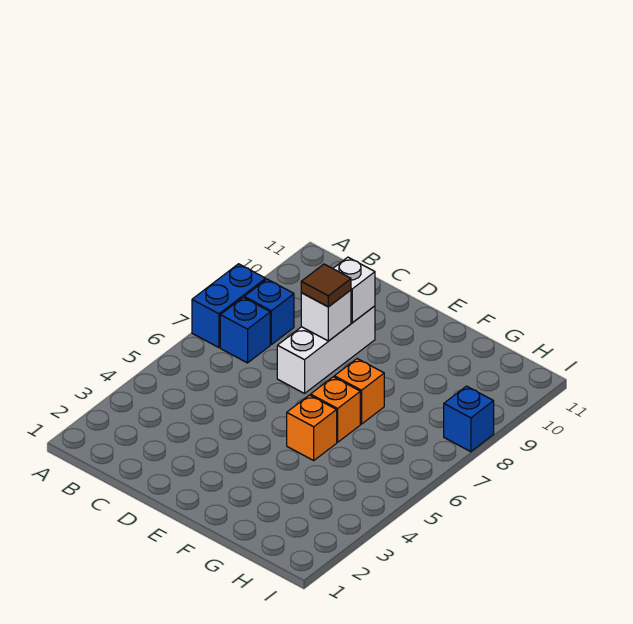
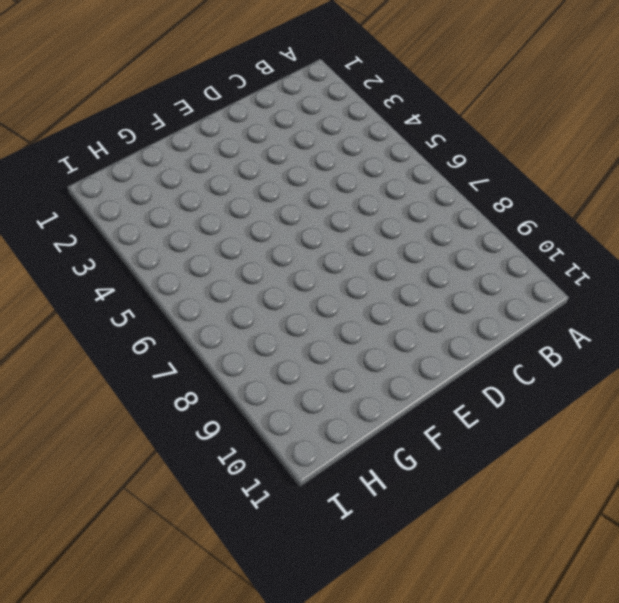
none -> blue 1x2 brick [192,264,266,348]
none -> blue 1x1 brick [220,297,270,363]

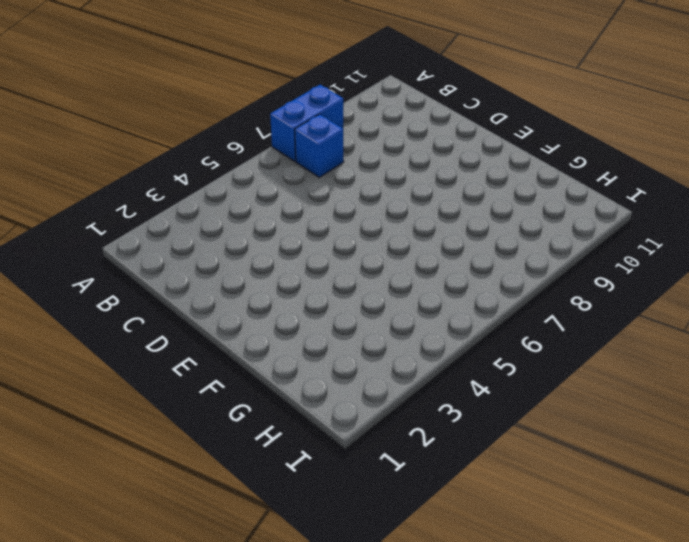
none -> blue 1x1 brick [244,279,294,345]
none -> white 1x3 brick [277,306,375,393]

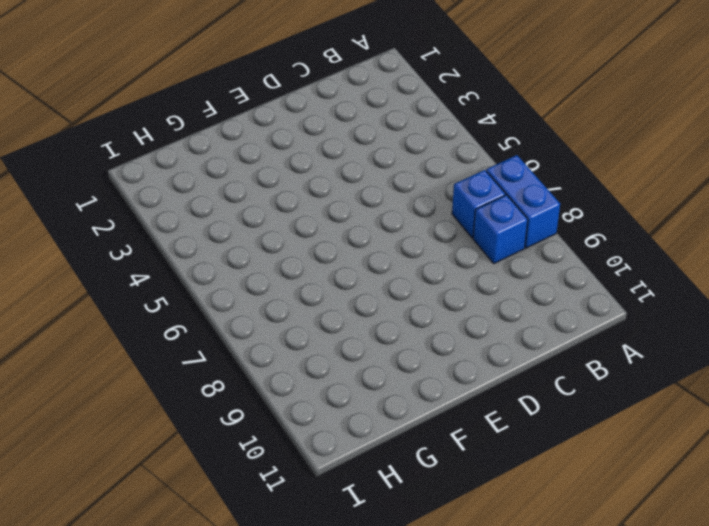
none -> white 1x3 brick [277,306,375,393]
none -> orange 1x1 brick [287,395,337,460]

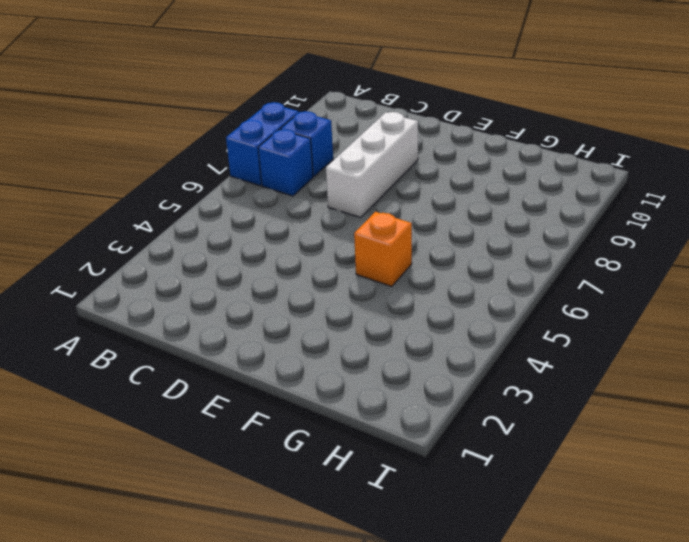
none -> orange 1x1 brick [311,377,360,442]
none -> orange 1x1 brick [334,359,384,424]

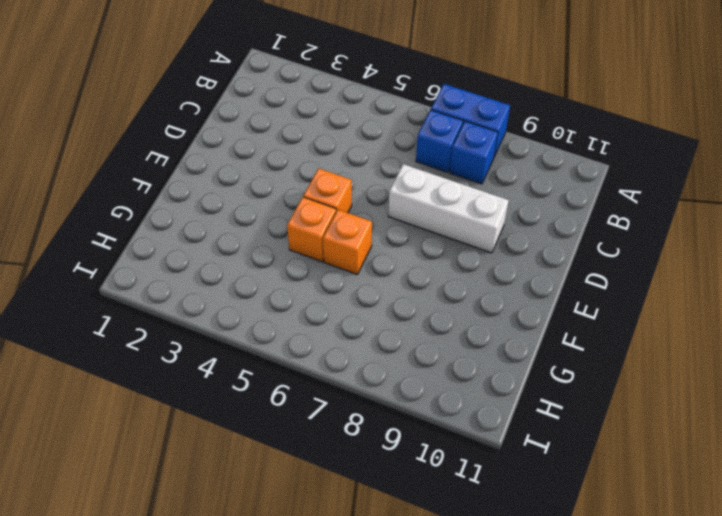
orange 1x1 brick [303,168,352,213] -> orange 1x1 brick moved to [334,359,384,424]
none -> blue 1x1 brick [444,386,494,452]
none -> white 1x1 brick [301,290,351,341]

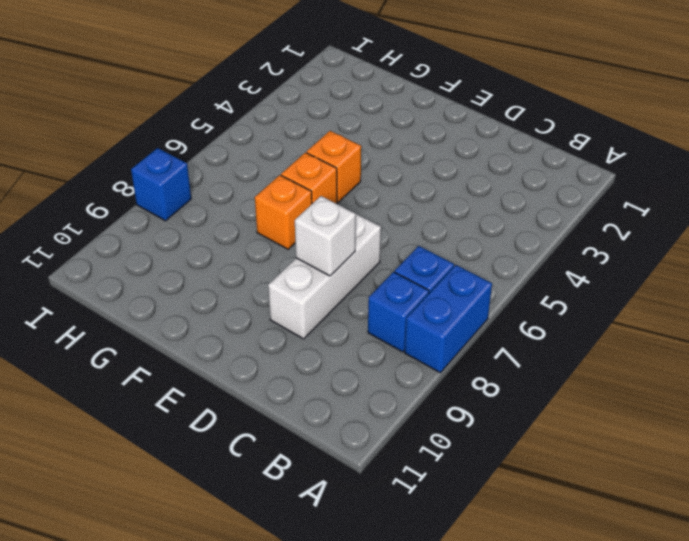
none -> white 1x1 brick [333,257,375,323]
none -> brown 1x1 tile [301,264,351,307]

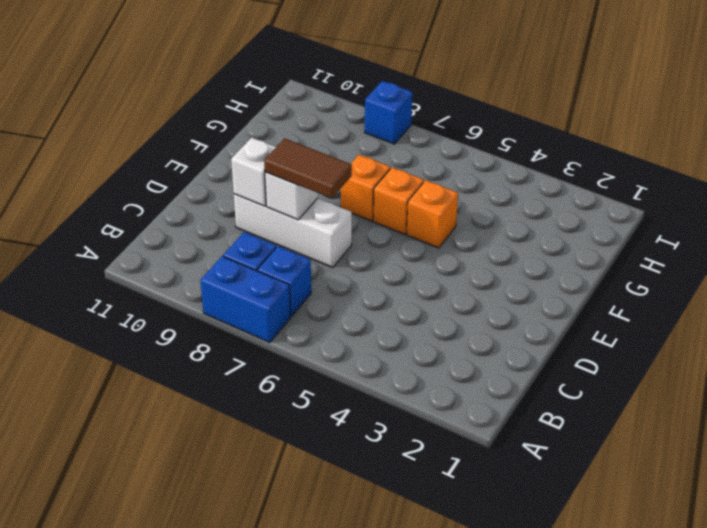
brown 1x2 tile [264,138,352,198] -> brown 1x1 tile [301,264,351,307]

